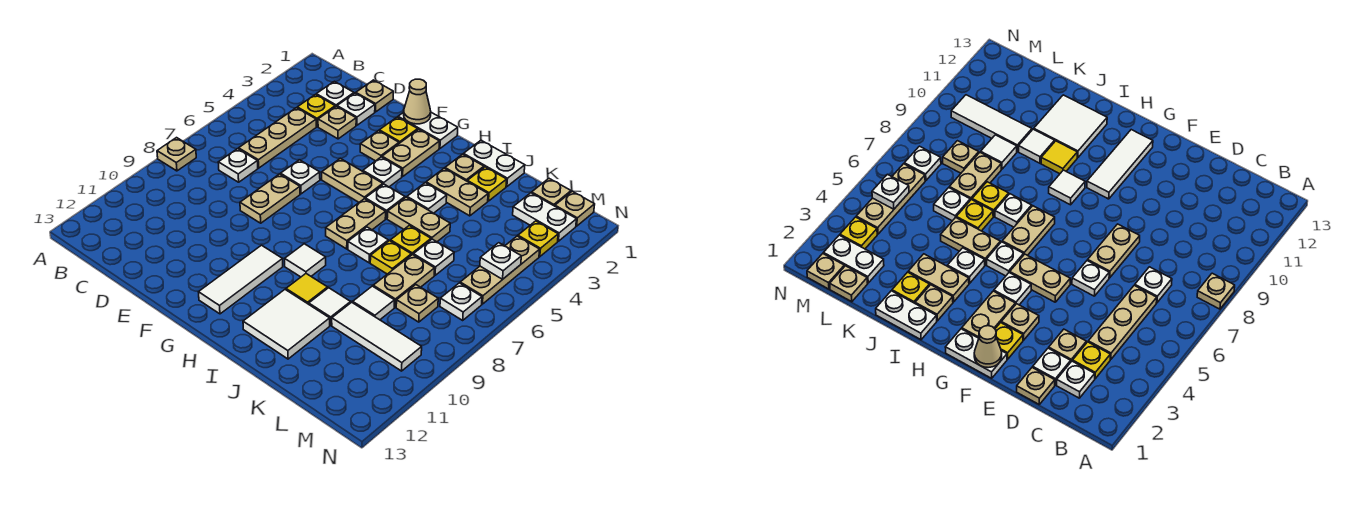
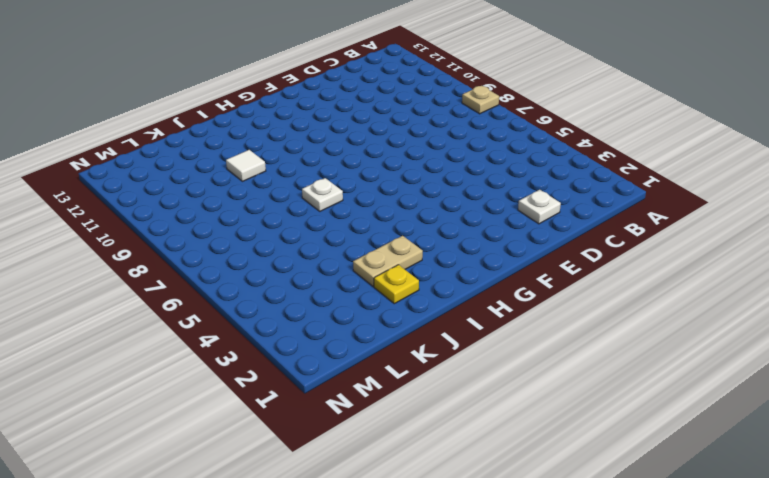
none -> white 1x1 plate [316,81,354,107]
none -> yellow 1x1 plate [297,95,335,127]
none -> tan 1x3 plate [239,108,316,168]
none -> white 1x1 plate [218,149,258,182]

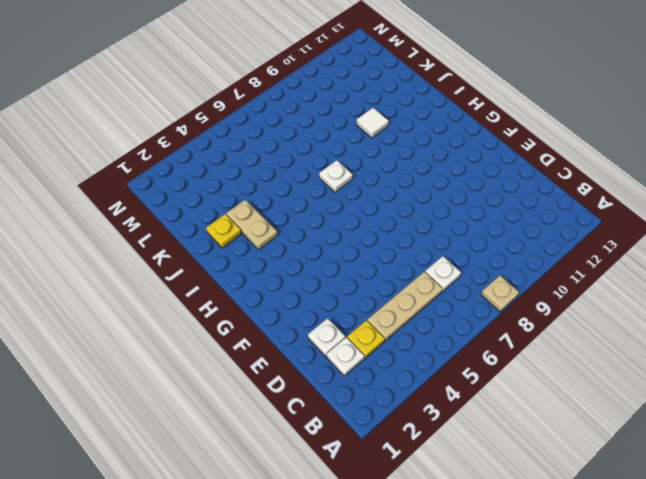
none -> tan 1x1 plate [356,80,393,112]
none -> tan 1x1 plate [318,106,356,139]
none -> white 1x1 plate [281,160,320,194]
none -> tan 1x2 plate [240,174,300,223]

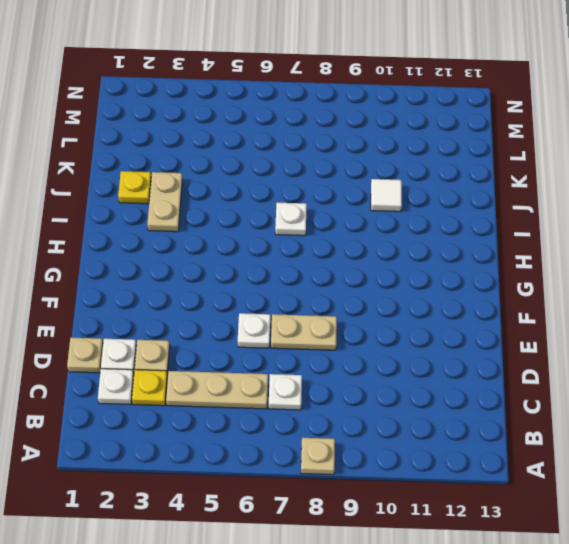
none -> white 1x2 plate [398,112,458,148]
none -> yellow 1x1 plate [379,117,418,143]
none -> tan 1x1 plate [360,131,399,161]
none -> tan 1x2 plate [322,158,383,202]

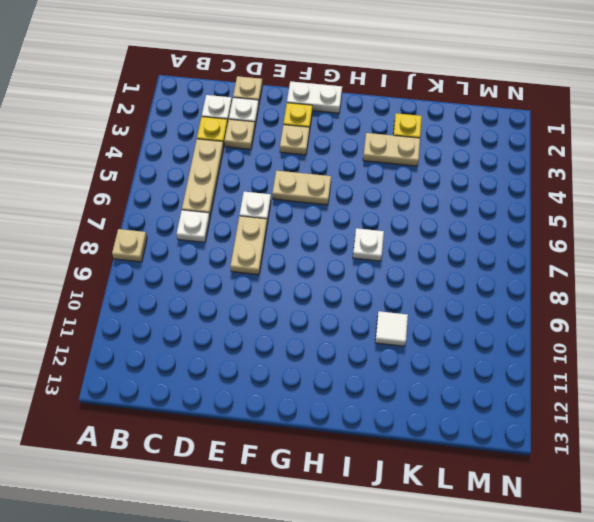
none -> tan 1x2 plate [382,129,439,177]
none -> white 1x1 plate [363,157,402,187]
none -> white 1x3 tile [199,245,283,314]
none -> white 1x1 plate [365,184,405,219]

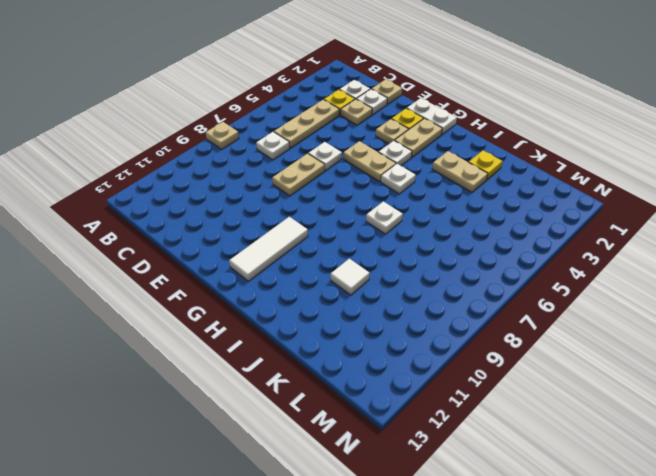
none -> tan 1x2 plate [326,199,386,249]
none -> white 1x1 tile [285,244,326,277]
none -> white 1x2 plate [463,140,525,187]
none -> tan 1x1 plate [445,154,484,181]

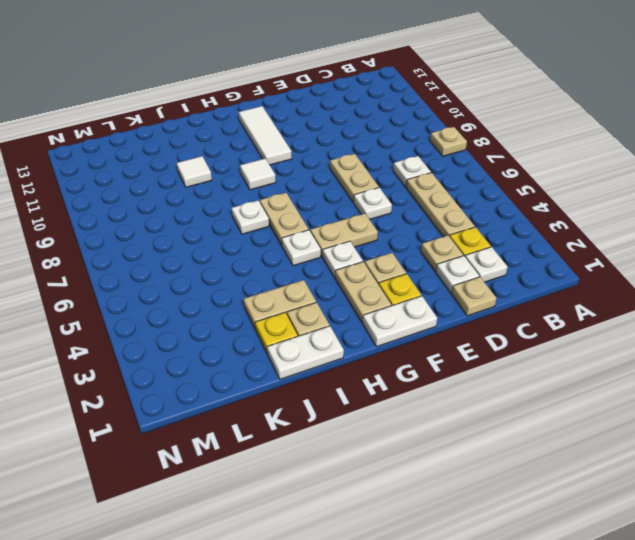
none -> white 1x1 plate [407,183,447,213]
none -> tan 1x2 plate [387,197,450,242]
none -> yellow 1x1 tile [286,274,328,304]
none -> white 2x2 tile [243,290,330,359]

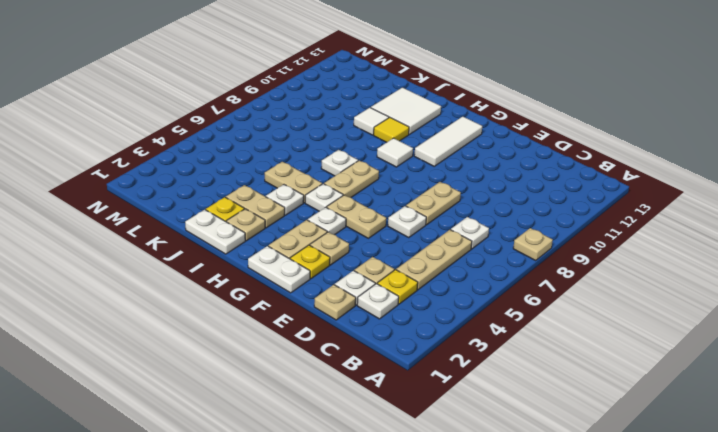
none -> yellow 1x1 plate [391,226,431,255]
none -> yellow 1x1 plate [370,241,411,274]
none -> white 1x1 plate [413,239,454,275]
none -> tan 1x2 plate [373,254,435,307]

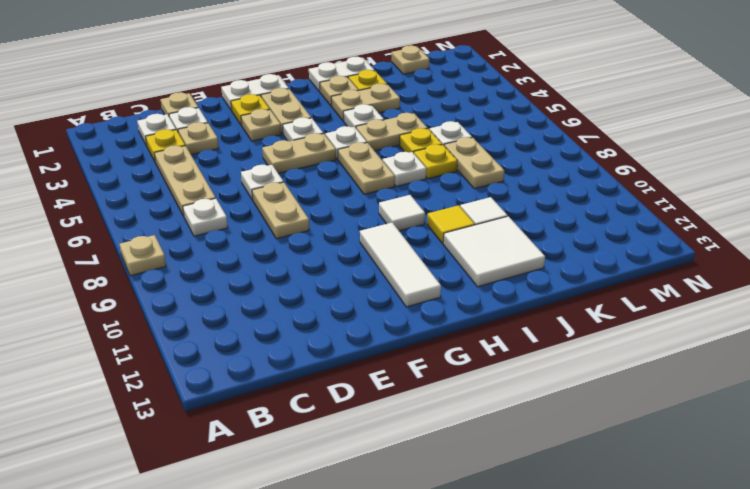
none -> white 1x1 tile [353,286,394,320]
none -> white 1x3 tile [332,302,422,371]
none -> white 1x2 plate [513,193,577,241]
none -> tan 1x1 plate [396,285,438,322]

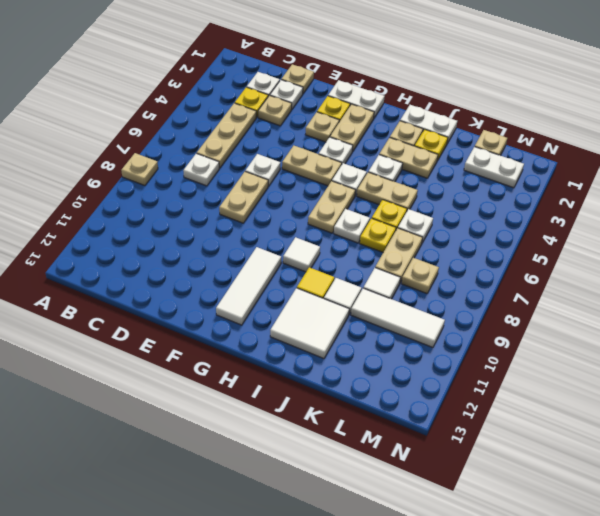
none -> tan 1x1 plate [555,191,595,226]
none -> yellow 1x1 plate [518,221,558,257]
none -> tan 1x3 plate [460,236,540,304]
none -> white 1x1 plate [440,283,482,320]

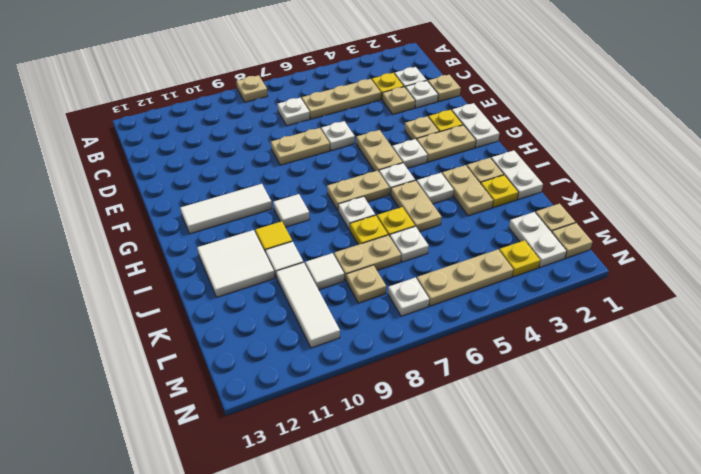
none -> tan 1x1 cone [404,79,431,124]
none -> white 1x1 plate [480,243,521,279]

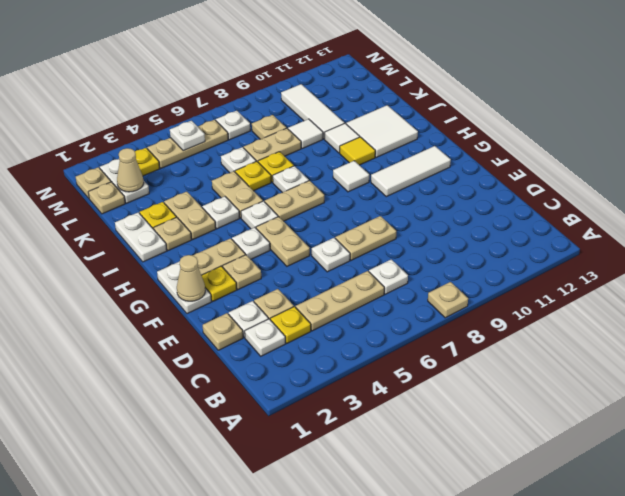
tan 1x1 cone [117,148,144,192] -> none

